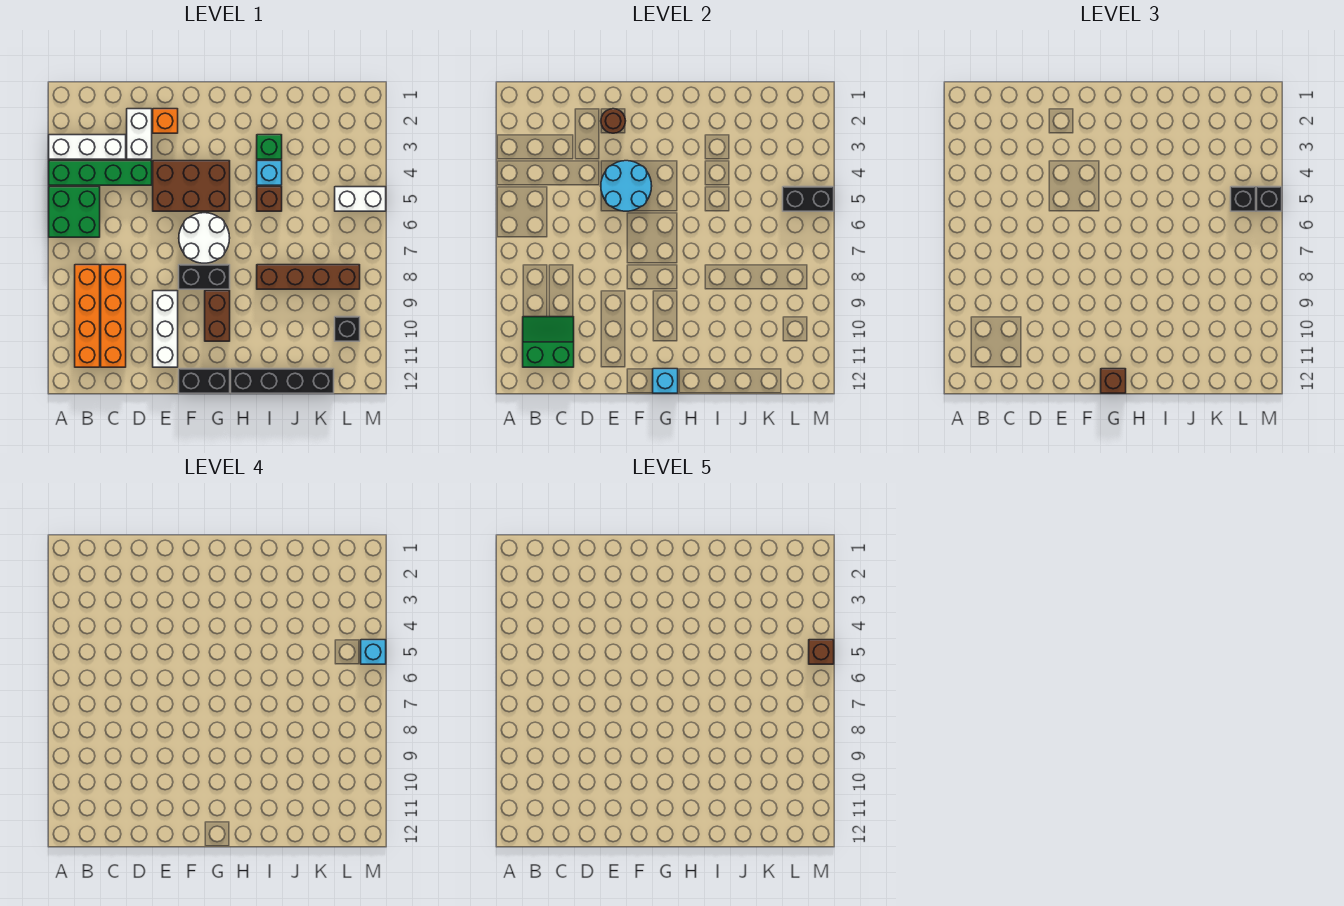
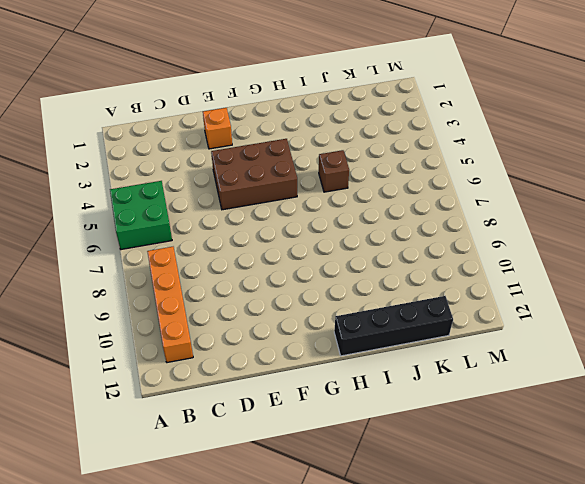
none -> white 1x3 brick [49,135,126,159]
none -> green 1x4 brick [49,161,152,185]
none -> orange 1x4 brick [101,265,126,367]
none -> white 1x2 brick [127,109,152,159]

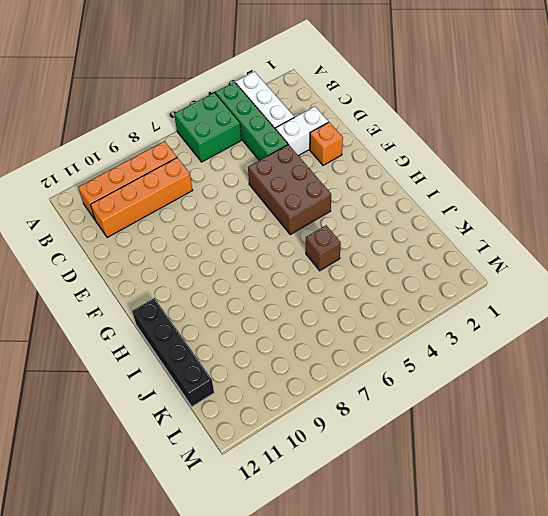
none -> white 1x3 brick [153,291,178,367]
none -> white 2x2 round brick [179,213,230,263]
none -> black 1x2 brick [179,265,230,289]
none -> black 1x2 brick [179,369,230,393]

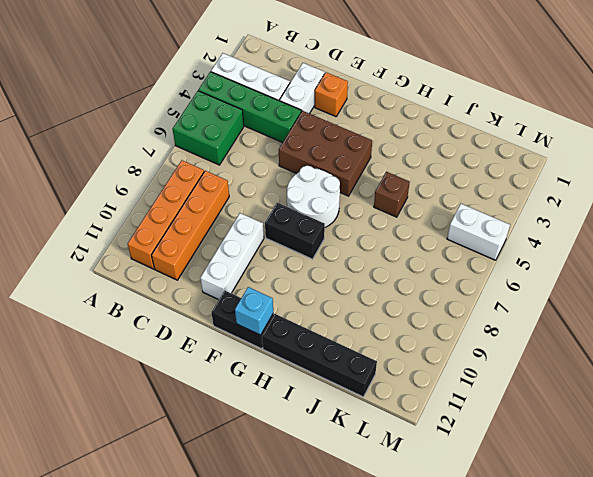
none -> brown 1x2 brick [205,291,230,341]
none -> green 1x1 brick [257,135,282,159]
none -> cyan 1x1 brick [257,161,282,185]
none -> brown 1x4 brick [257,265,360,289]

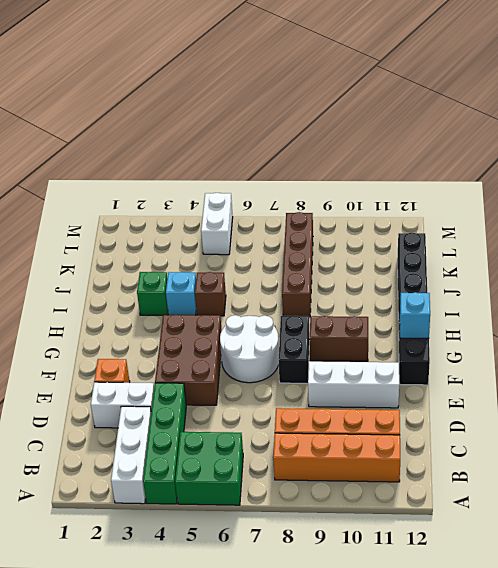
none -> black 1x1 brick [335,317,360,341]
none -> green 2x2 slope [523,317,574,367]
none -> brown 1x1 round brick [601,109,625,133]
none -> cyan 2x2 round brick [601,161,652,211]

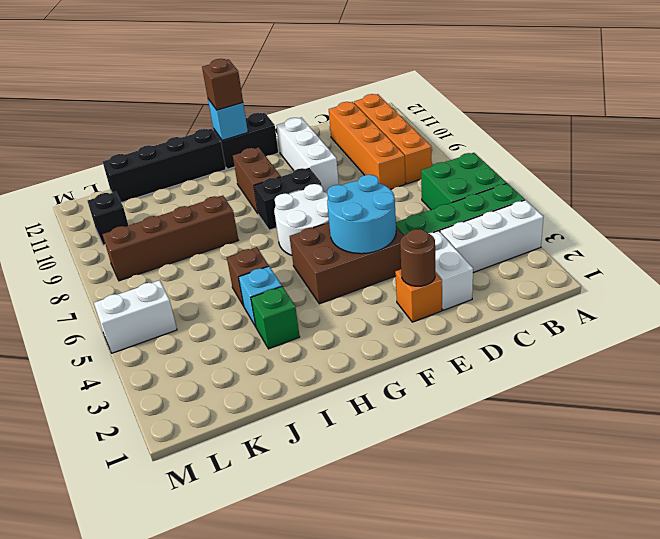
none -> green 2x2 slope [523,317,574,367]
none -> black 1x2 brick [783,187,834,211]
none -> black 1x1 brick [1231,187,1256,211]
none -> black 1x1 brick [1257,187,1282,211]

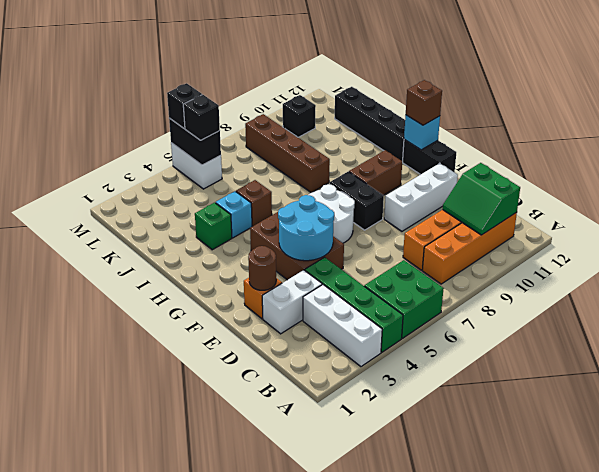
none -> cyan 1x1 brick [361,640,386,664]
none -> brown 1x1 brick [809,640,834,664]

